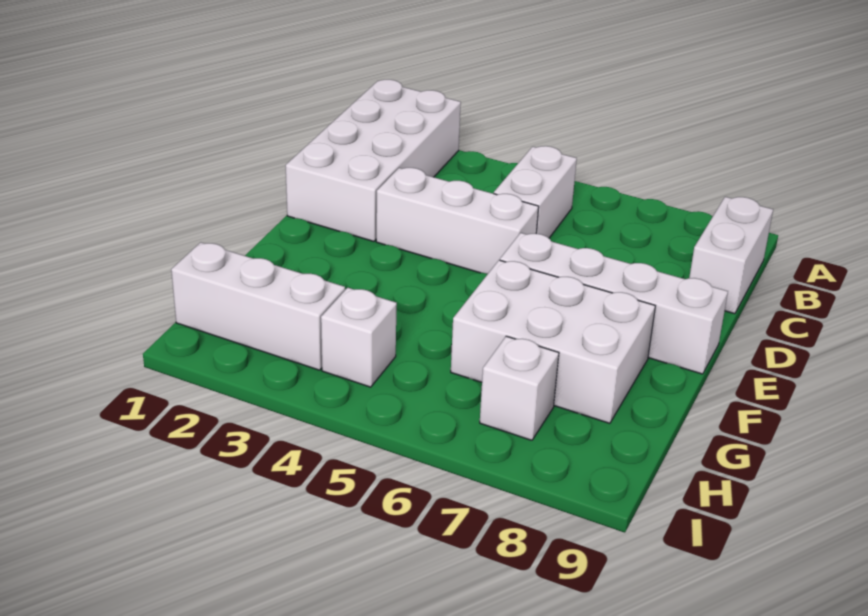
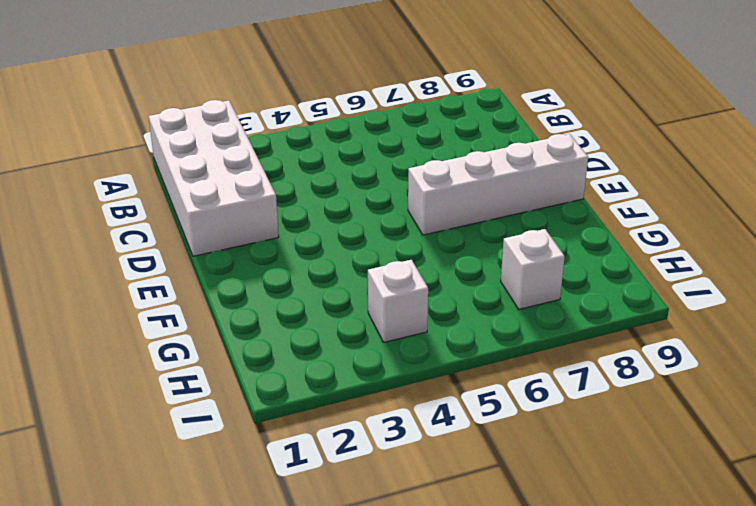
none -> white 1x2 brick [494,146,577,238]
none -> white 1x2 brick [689,197,773,314]

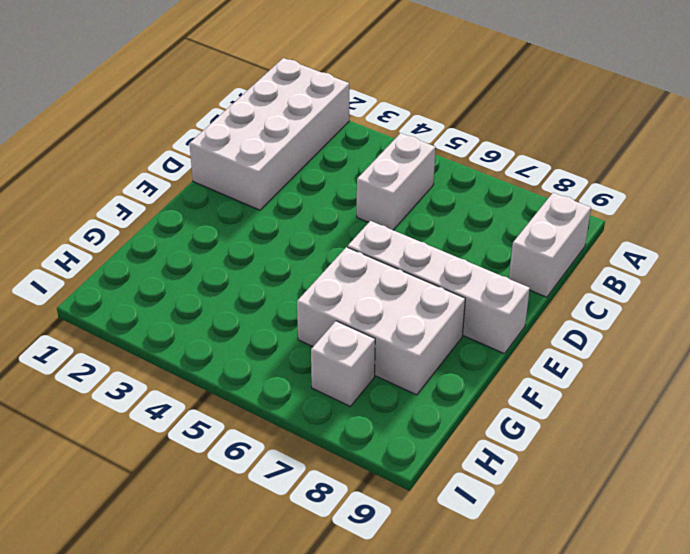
none -> white 1x3 brick [376,168,539,274]
none -> white 1x3 brick [171,242,345,370]

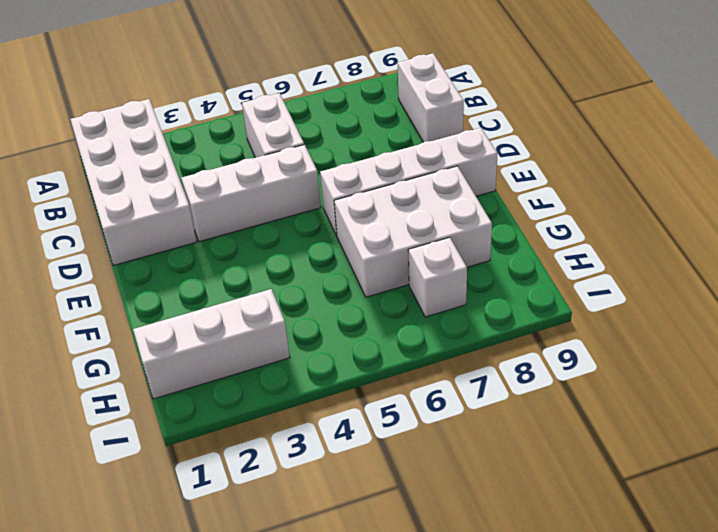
none -> white 1x1 brick [321,288,397,387]

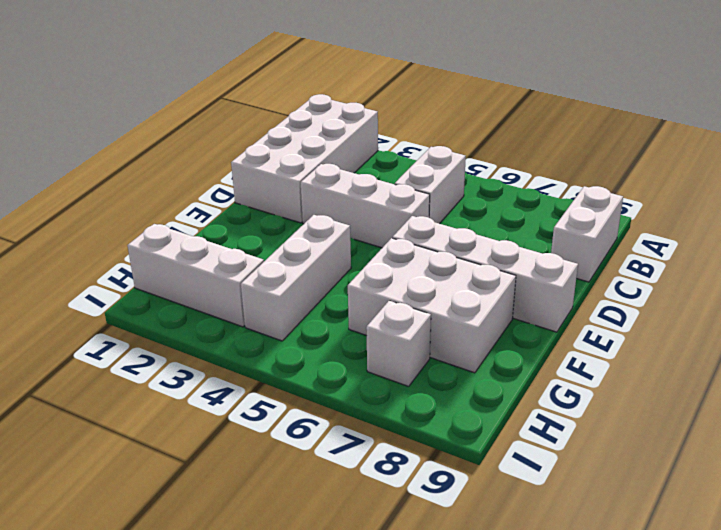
white 1x3 brick [241,215,351,341] -> white 1x1 brick [321,288,397,387]

